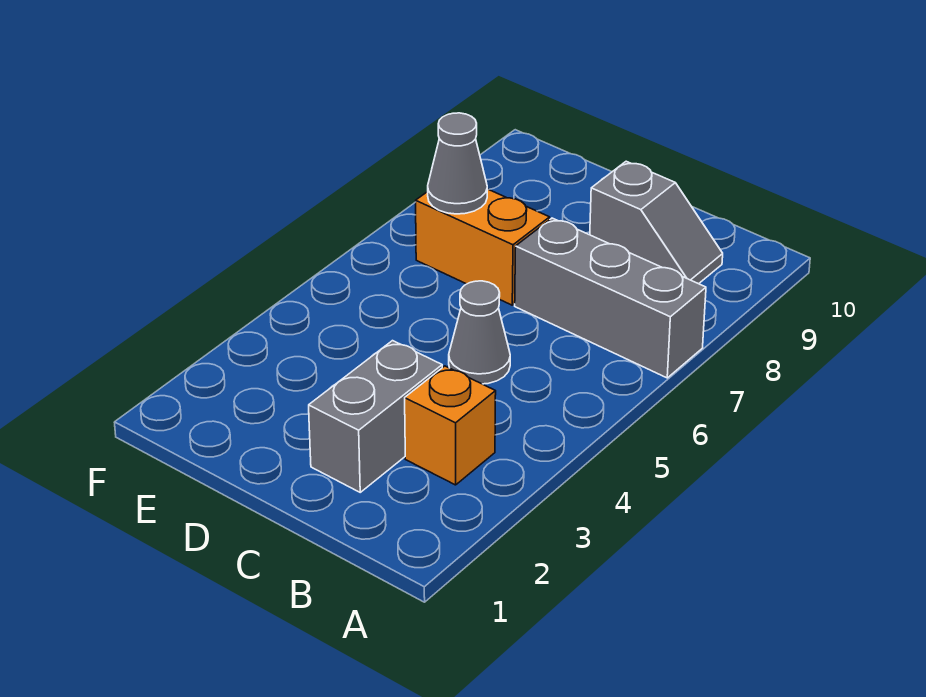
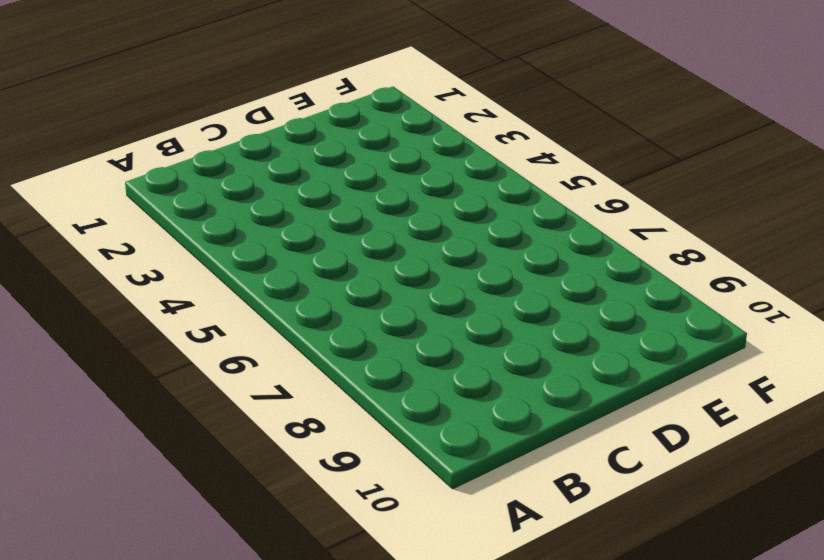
none -> grey 1x3 brick [515,218,706,378]
none -> orange 1x1 brick [405,366,496,485]

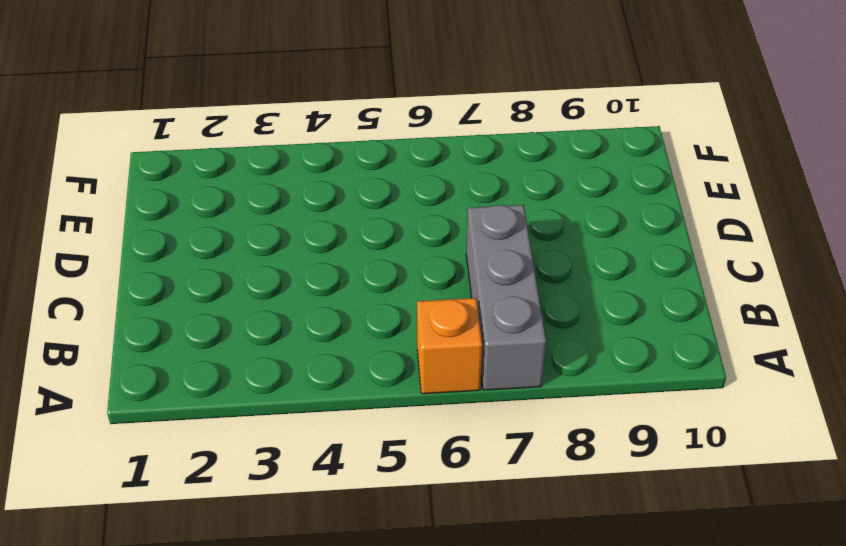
orange 1x1 brick [417,298,482,394] -> orange 1x1 brick moved to [405,366,496,485]
none -> grey 1x2 slope [590,161,723,284]
none -> grey 1x2 brick [309,341,442,492]

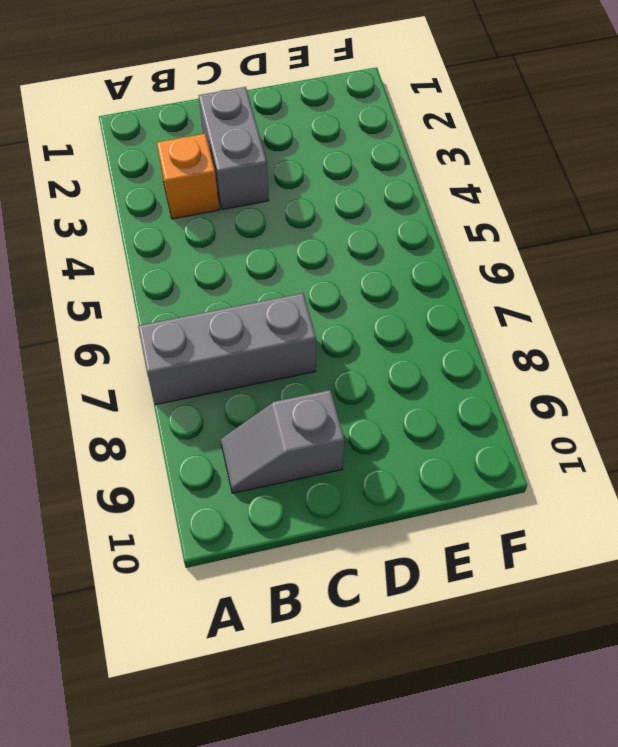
none -> grey 1x1 cone [449,281,510,384]
none -> orange 1x2 brick [416,189,550,305]

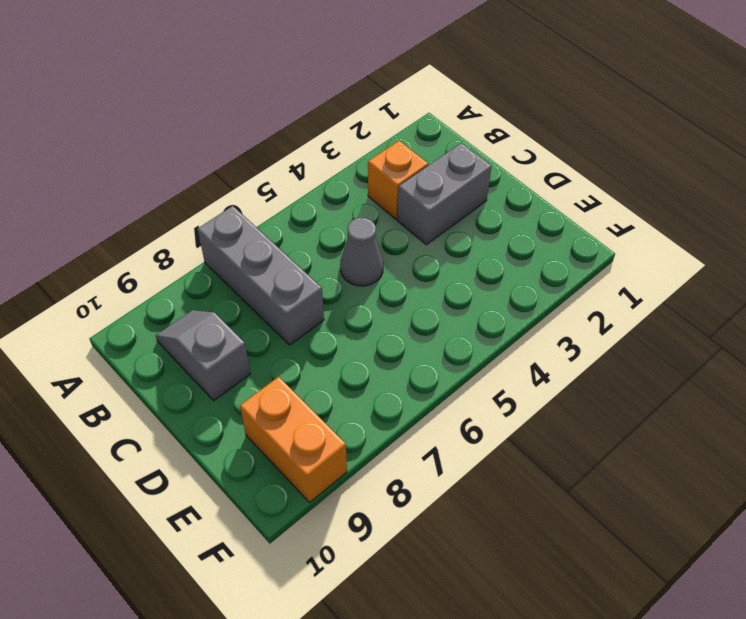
orange 1x2 brick [240,377,347,502] -> orange 1x2 brick moved to [416,189,550,305]
none -> grey 1x1 cone [428,113,487,214]

